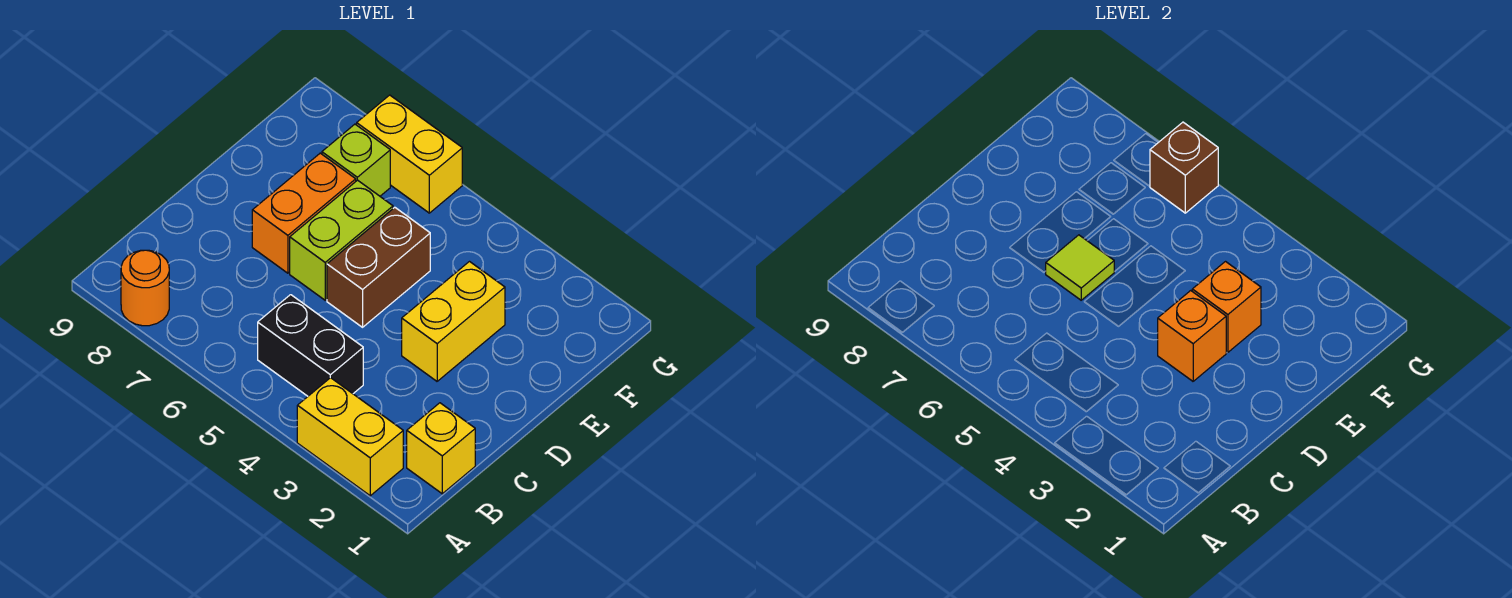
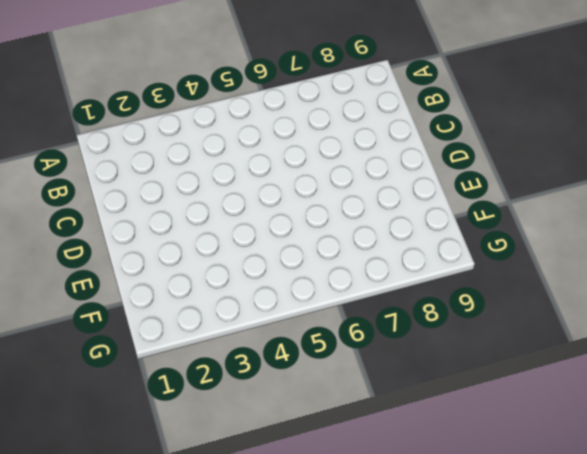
none -> yellow 1x2 brick [297,378,403,496]
none -> orange 1x1 round brick [121,250,169,326]
none -> yellow 1x1 brick [407,403,475,494]

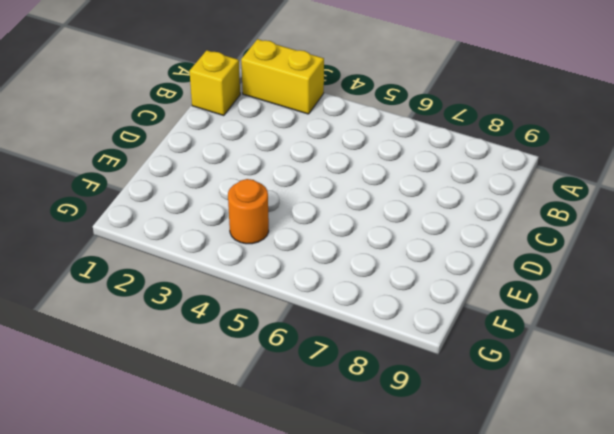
orange 1x1 round brick [228,179,269,244] -> orange 1x1 round brick moved to [121,250,169,326]
none -> black 1x2 brick [258,295,363,396]
none -> yellow 1x2 brick [402,262,505,381]
none -> brown 1x2 brick [327,207,430,327]

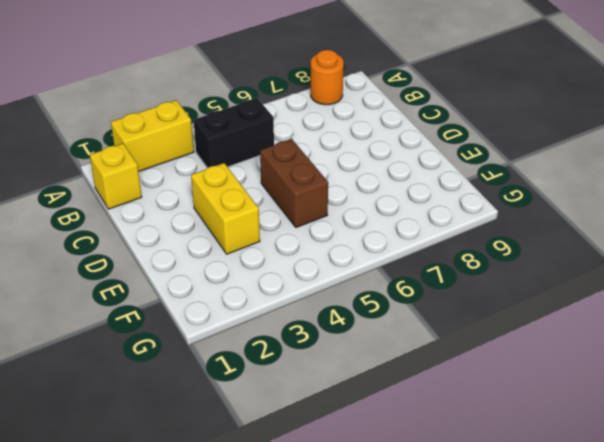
none -> lime 1x2 brick [290,180,393,300]
none -> orange 1x2 brick [252,153,356,273]
none -> lime 1x1 brick [322,124,390,196]

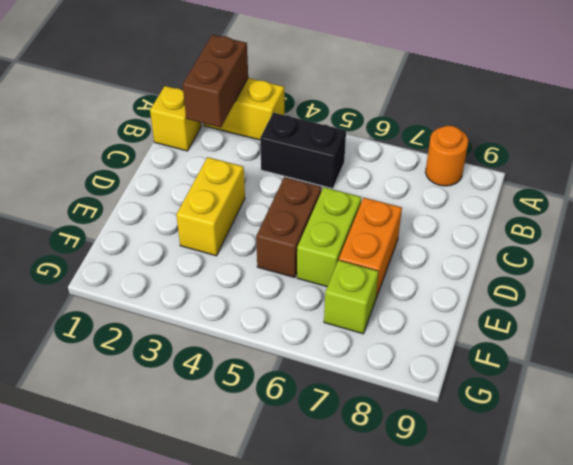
brown 1x2 brick [183,35,248,127] -> none
none -> yellow 1x2 brick [357,95,462,213]
none -> orange 1x1 brick [1158,291,1226,381]
none -> lime 1x1 tile [1046,235,1115,300]

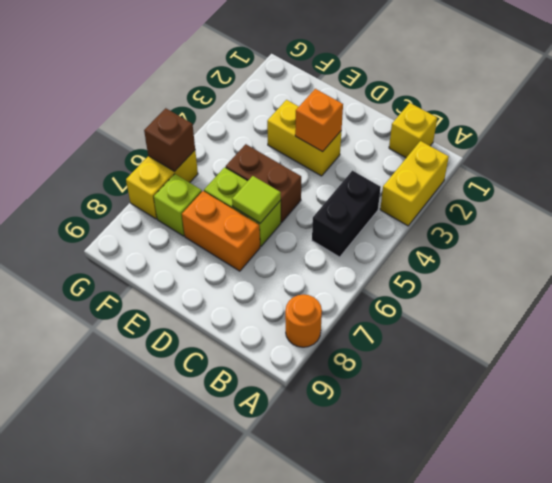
none -> orange 1x1 brick [1192,262,1261,352]

